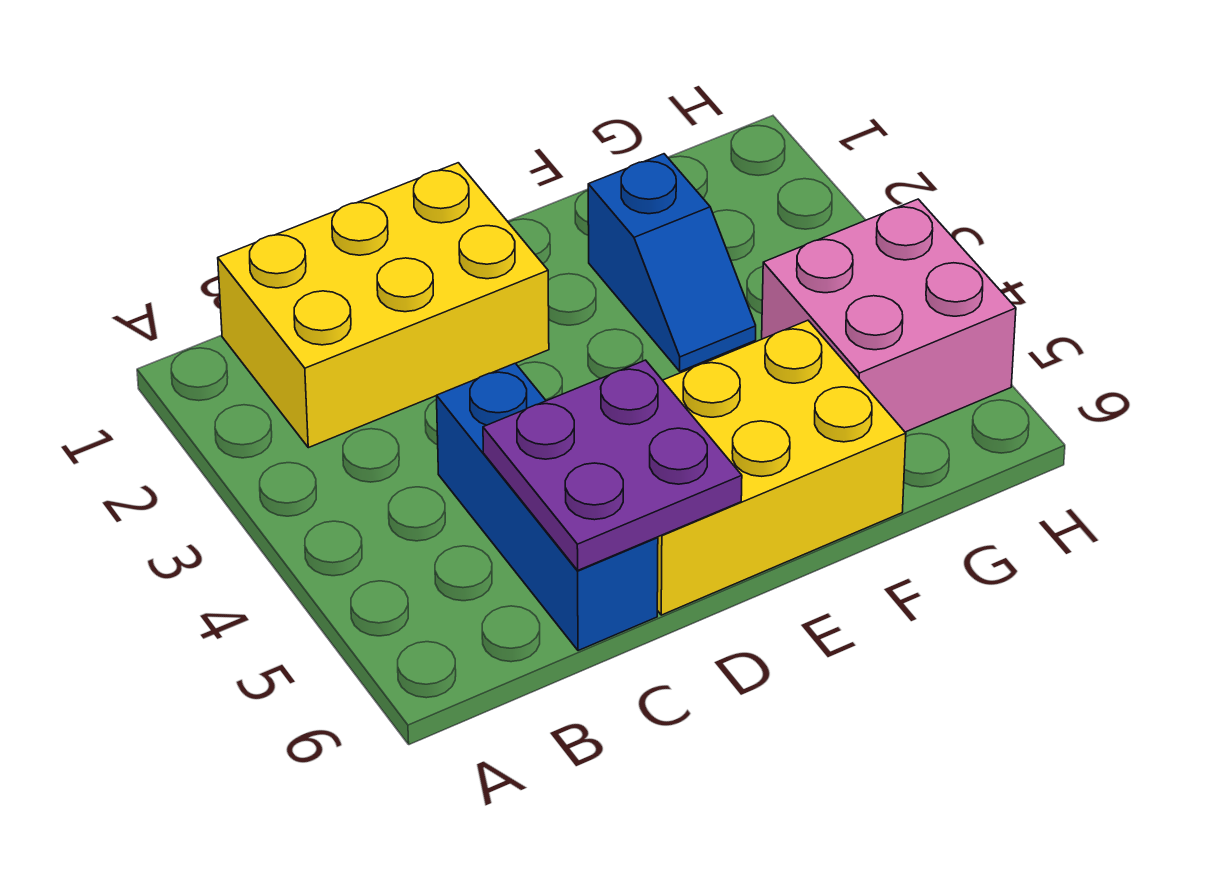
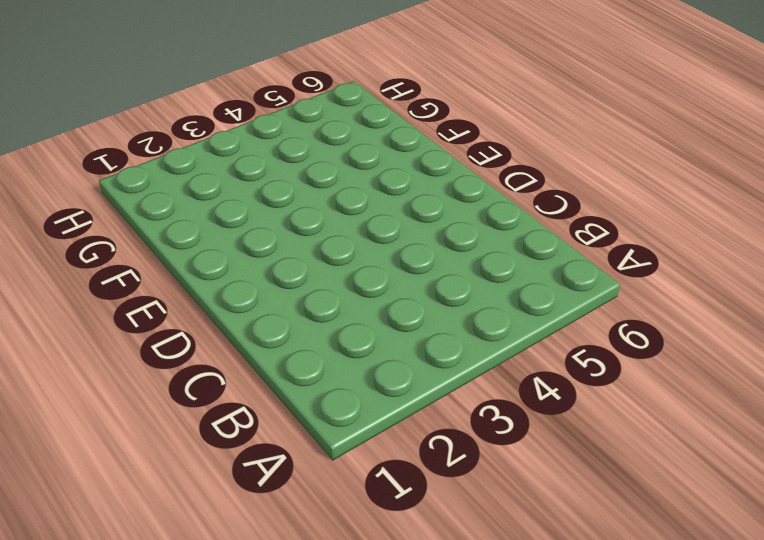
none -> yellow 2x3 brick [218,163,549,448]
none -> blue 1x3 brick [436,363,658,651]

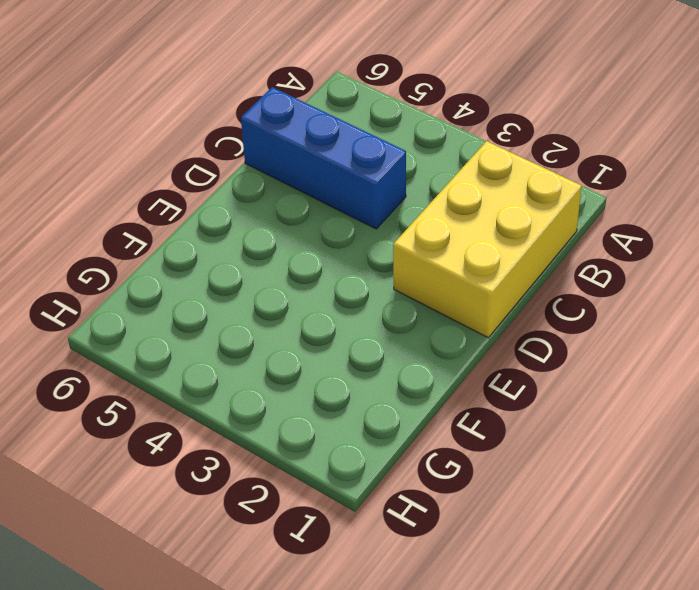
none -> yellow 2x3 brick [657,320,906,615]
none -> blue 1x2 slope [588,154,756,371]

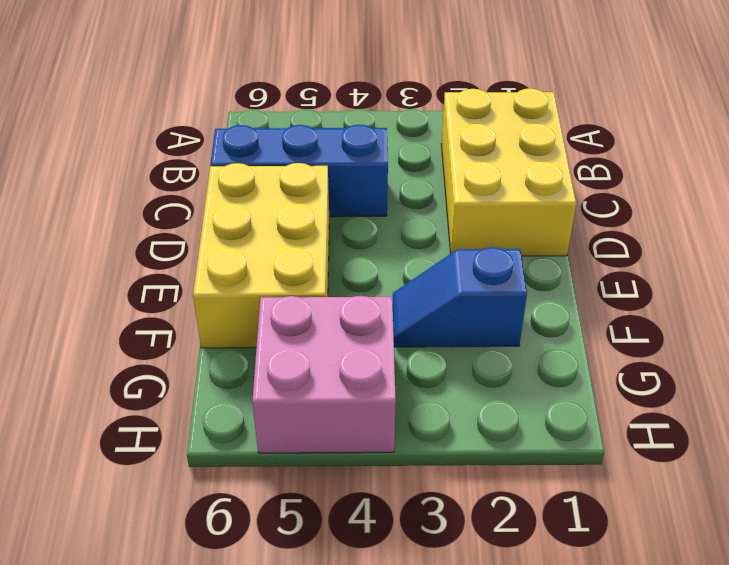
none -> purple 2x2 plate [483,360,742,570]

